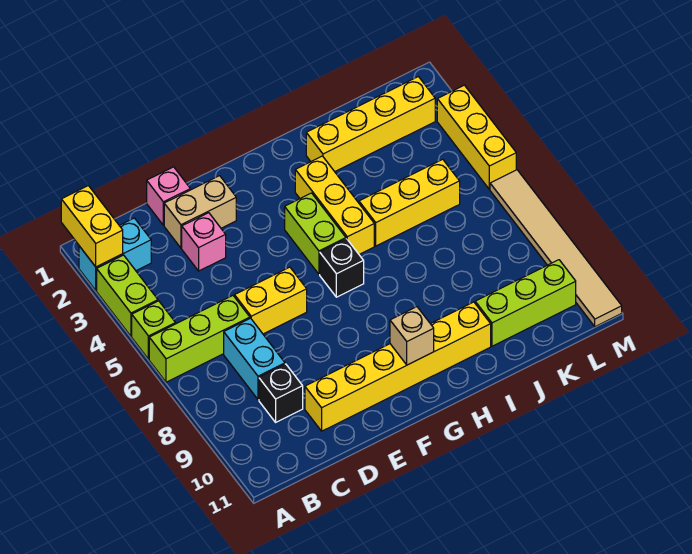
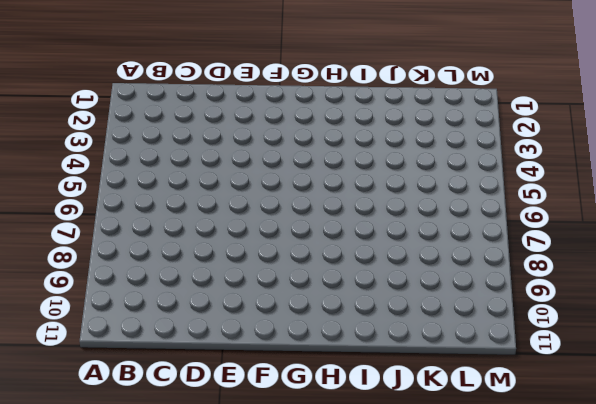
none -> cyan 1x2 brick [79,218,151,291]
none -> lime 1x2 brick [97,255,158,336]
none -> lime 1x1 brick [132,301,176,359]

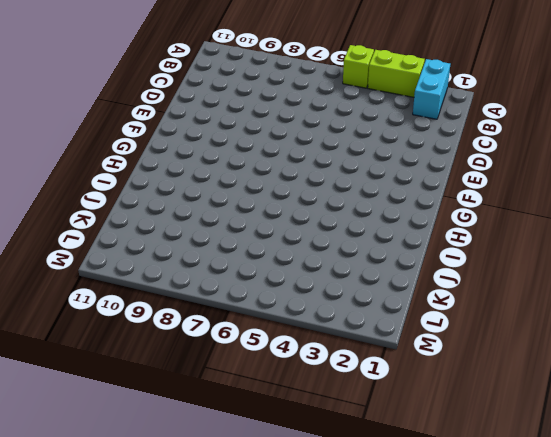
none -> lime 1x3 brick [149,296,250,382]
none -> cyan 1x2 brick [224,318,285,400]
none -> black 1x1 brick [259,364,303,422]

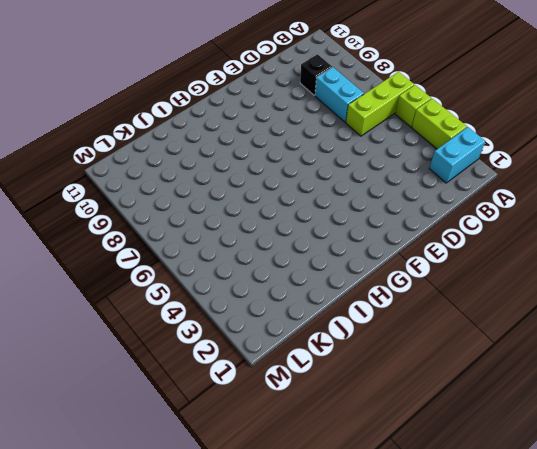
none -> pink 1x1 brick [147,167,190,225]
none -> tan 1x2 brick [164,176,236,248]
none -> pink 1x1 brick [182,213,226,271]

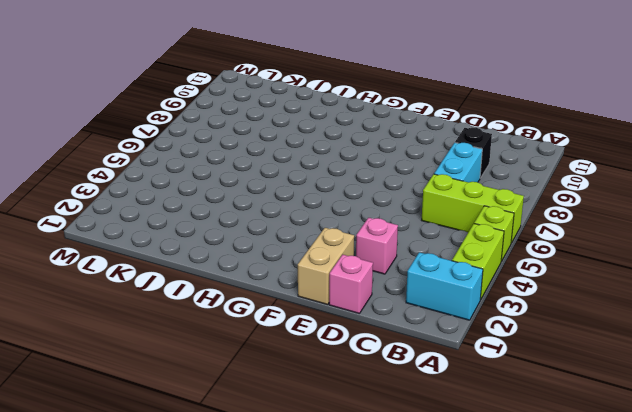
tan 1x2 brick [298,228,354,305] -> tan 1x2 brick turned to [164,176,236,248]
none -> yellow 1x2 brick [235,267,307,334]
none -> yellow 1x6 brick [305,302,491,431]
none -> lime 1x2 brick [285,193,346,274]

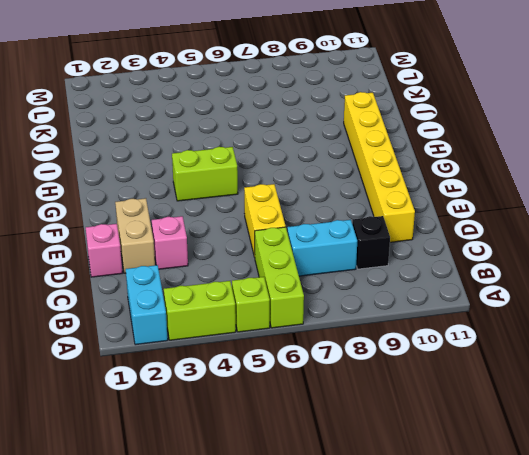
none -> black 1x1 brick [320,239,364,297]
none -> yellow 1x3 brick [295,156,374,254]
none -> yellow 1x4 brick [306,77,435,172]

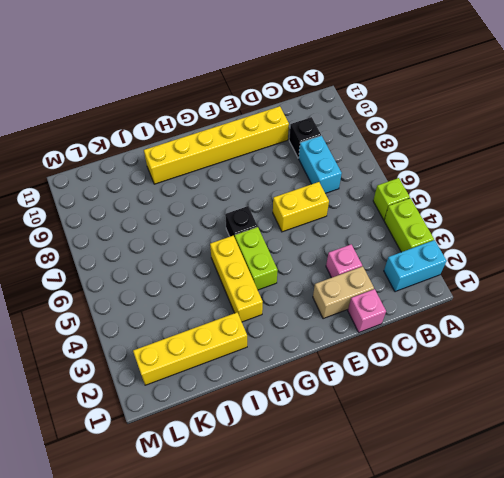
none -> lime 1x3 brick [149,296,250,382]
none -> yellow 1x3 brick [359,159,460,246]
none -> lime 1x3 brick [475,260,576,346]

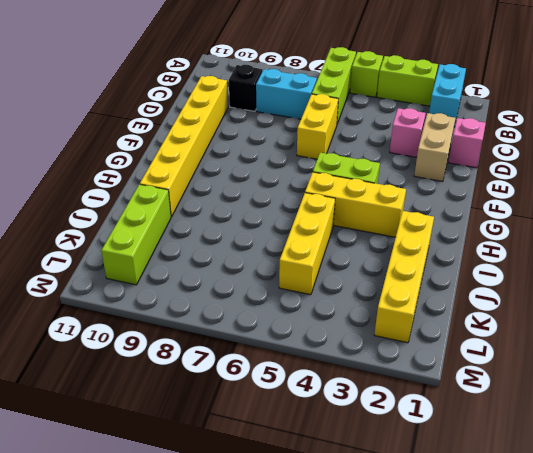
none -> black 1x1 brick [320,239,364,297]
none -> yellow 1x3 brick [437,85,516,189]
none -> tan 1x6 tile [490,170,622,327]

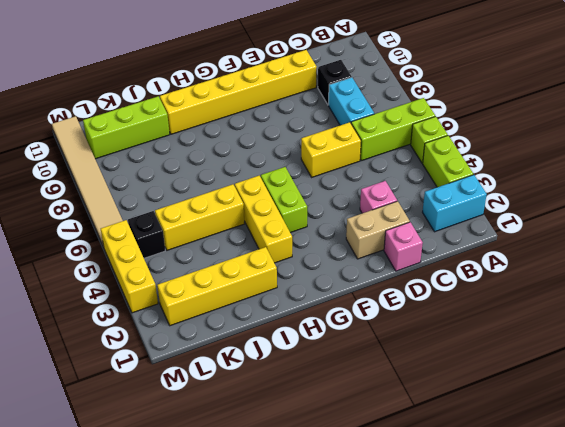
black 1x1 brick [128,211,165,258] -> black 1x1 brick moved to [320,239,364,297]
none -> yellow 1x2 brick [61,186,123,267]
none -> tan 1x1 brick [390,307,434,365]

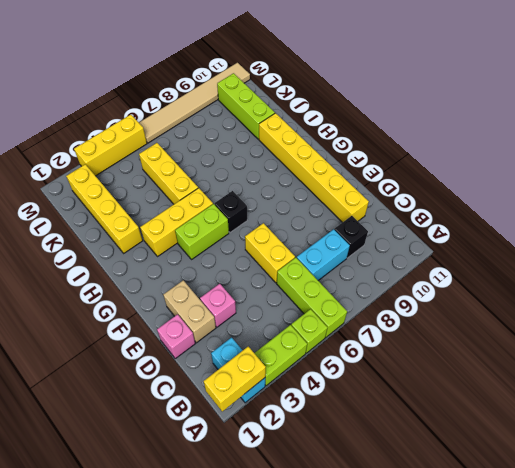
none -> tan 1x1 brick [390,307,434,365]

